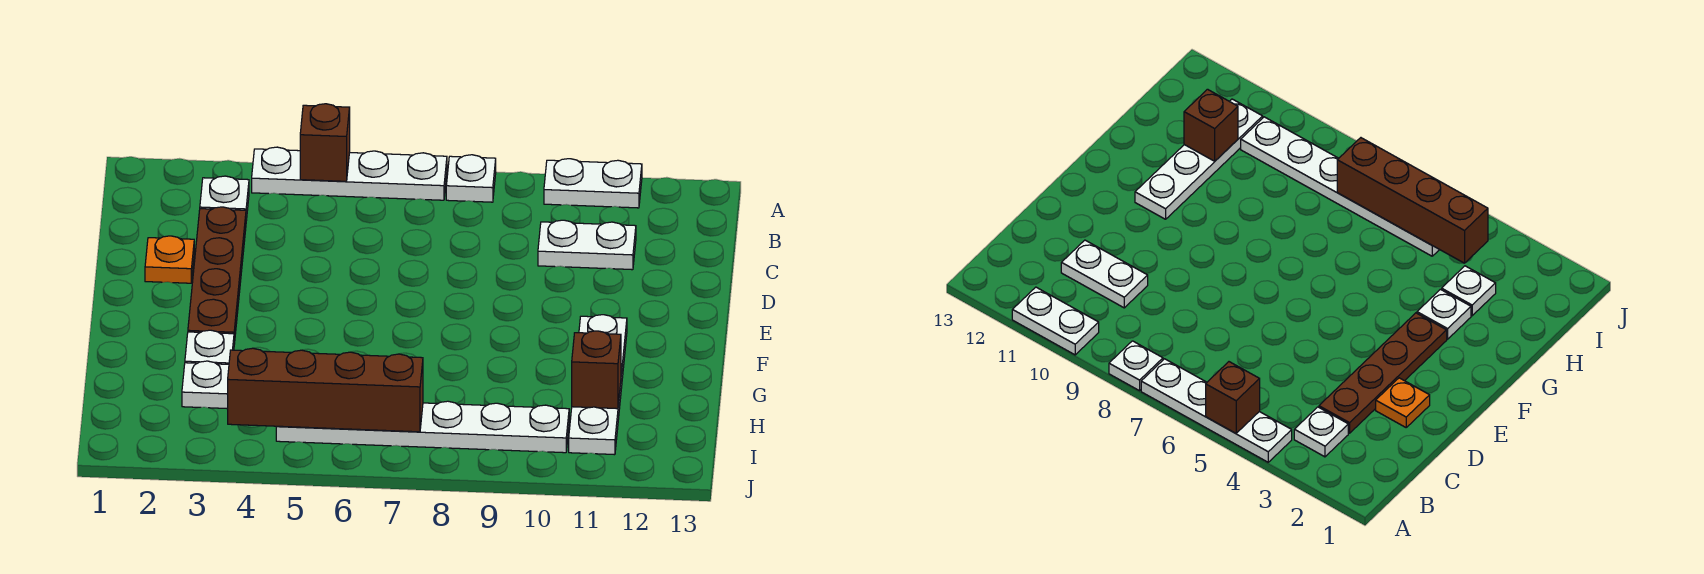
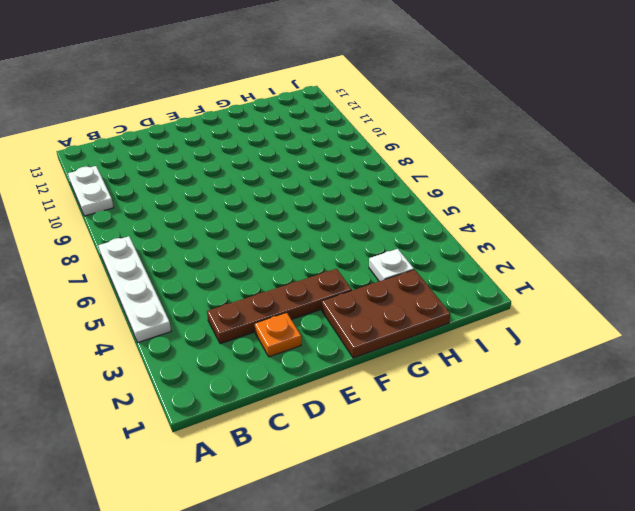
brown 2x3 plate [322,270,451,358] -> none
none -> white 1x1 plate [446,155,496,202]
none -> white 1x1 plate [200,176,249,220]
none -> white 1x2 plate [538,220,636,270]

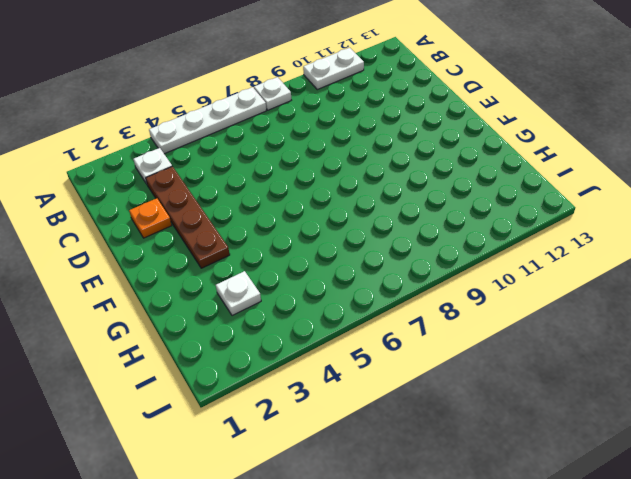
none -> white 1x2 plate [538,220,636,270]
none -> white 1x4 plate [569,315,627,455]
none -> white 1x1 plate [185,330,234,364]

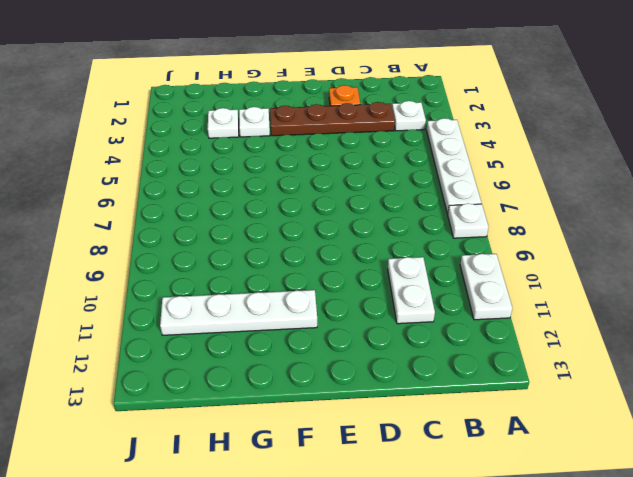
none -> white 1x6 plate [276,401,569,453]
none -> brown 1x1 brick [300,104,350,181]
none -> brown 1x1 brick [572,331,621,409]

